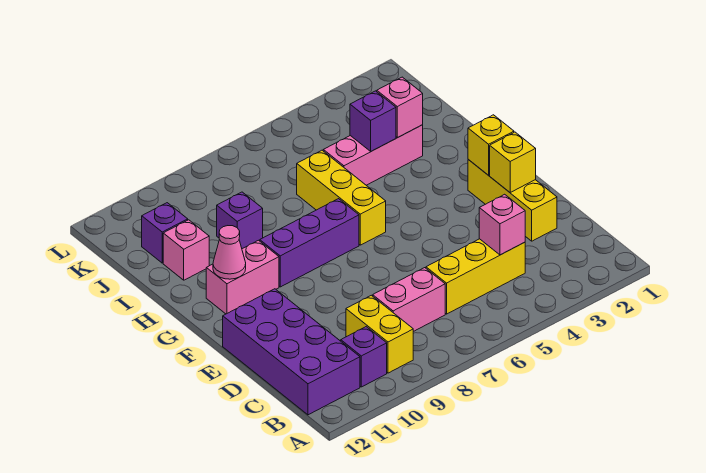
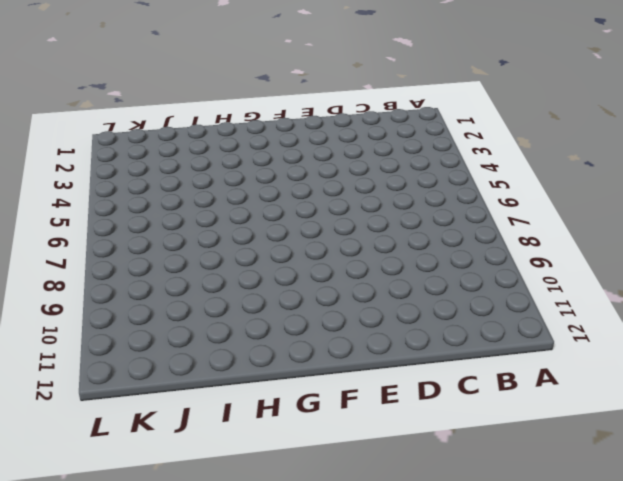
none -> yellow 1x2 brick [346,295,413,373]
none -> purple 1x1 brick [341,327,387,387]
none -> purple 2x4 brick [223,289,360,415]

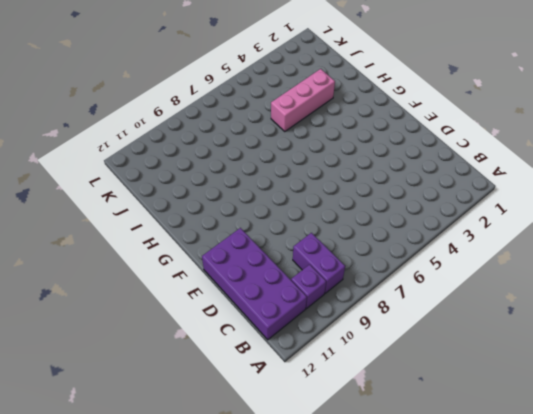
purple 1x2 brick [293,233,345,293] -> yellow 1x2 brick [346,295,413,373]
none -> yellow 1x3 brick [426,239,525,314]
none -> pink 1x2 brick [373,268,445,332]
none -> yellow 1x3 brick [468,160,557,241]

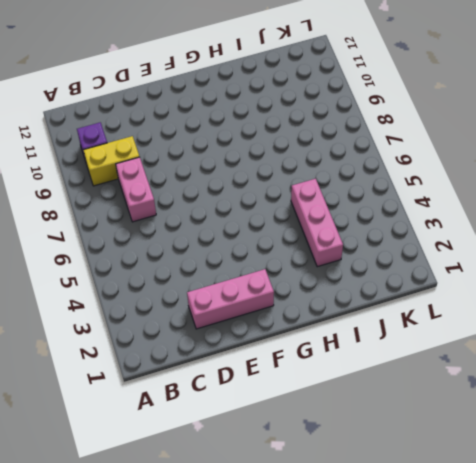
pink 1x3 brick [187,269,274,329] -> yellow 1x3 brick [468,160,557,241]
none -> purple 2x4 brick [223,289,360,415]
none -> yellow 1x3 brick [426,239,525,314]
none -> yellow 1x3 brick [297,150,386,245]

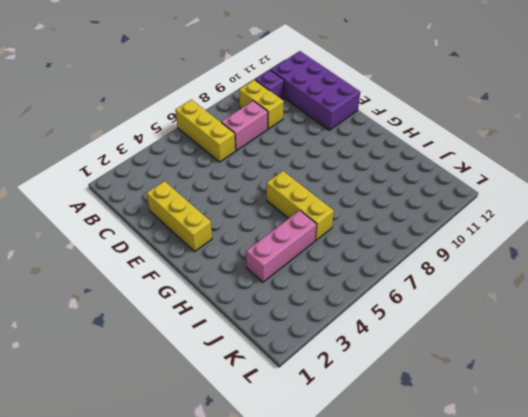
yellow 1x3 brick [175,100,235,162] -> yellow 1x3 brick turned to [426,239,525,314]
none -> purple 1x3 brick [260,199,359,287]
none -> pink 1x2 brick [206,240,279,314]
none -> purple 1x1 brick [217,192,263,249]

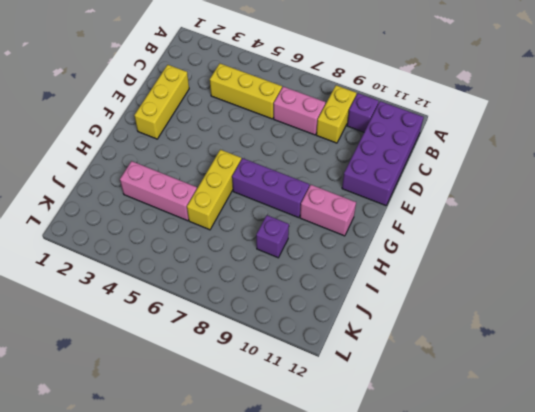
none -> pink 1x1 brick [163,220,209,280]
none -> purple 1x1 brick [142,203,188,263]
none -> pink 1x1 brick [479,194,525,255]

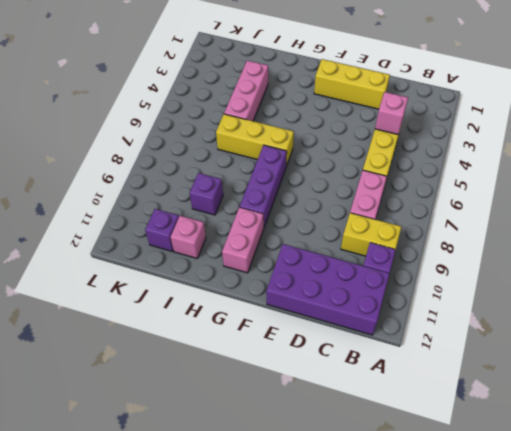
none -> yellow 1x1 brick [490,132,536,192]
none -> yellow 1x1 brick [468,115,514,175]
none -> pink 1x1 cone [213,226,246,279]

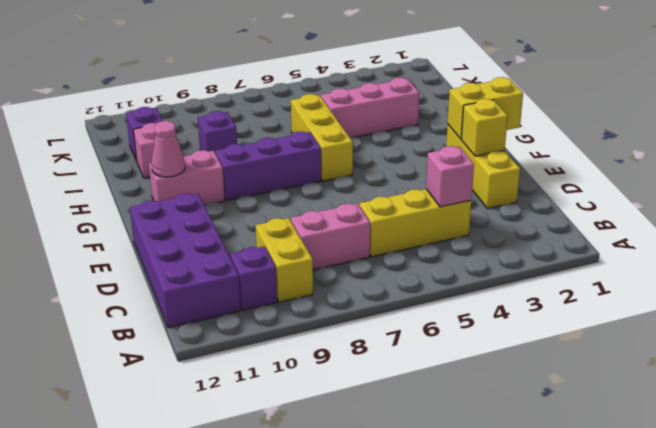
yellow 1x2 brick [448,77,523,139] -> yellow 1x1 brick [468,115,514,175]
none -> pink 1x1 brick [377,77,423,138]
none -> purple 1x1 brick [350,91,396,151]

